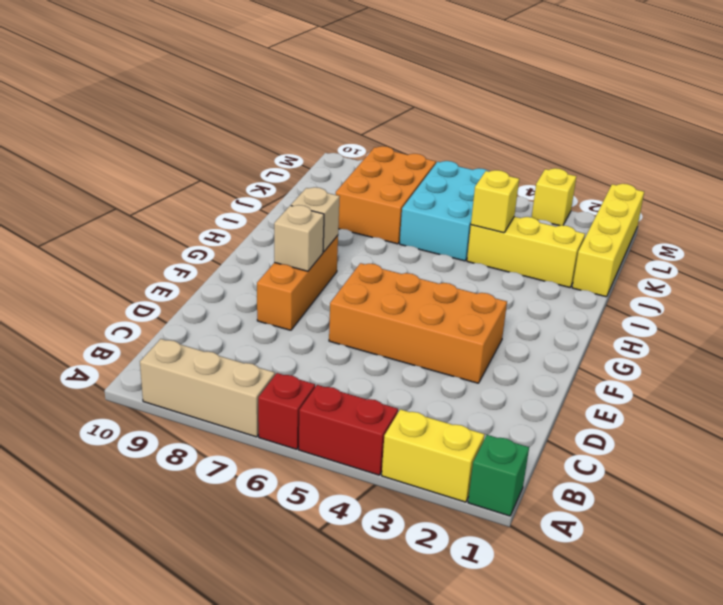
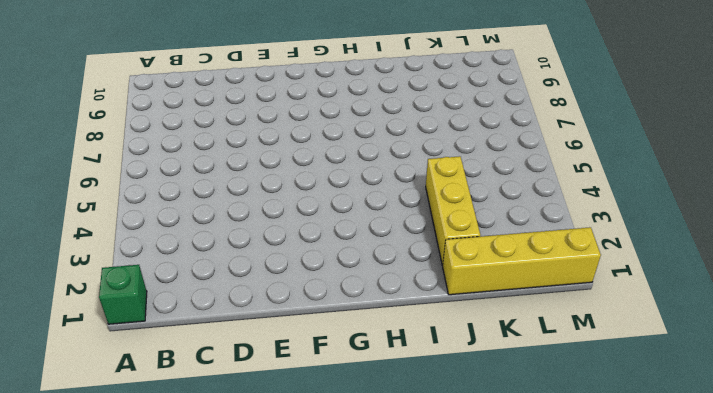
none -> yellow 1x2 brick [382,409,485,502]
none -> red 1x2 brick [299,385,398,475]
none -> red 1x1 brick [258,373,315,449]

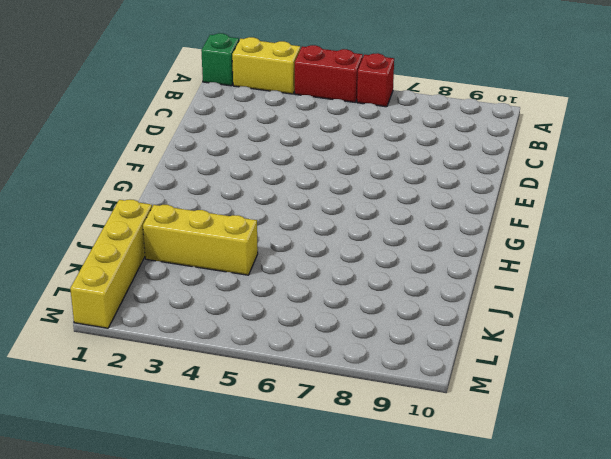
none -> tan 1x3 brick [140,339,275,437]
none -> orange 2x4 brick [329,263,507,383]
none -> orange 1x3 brick [257,235,338,330]

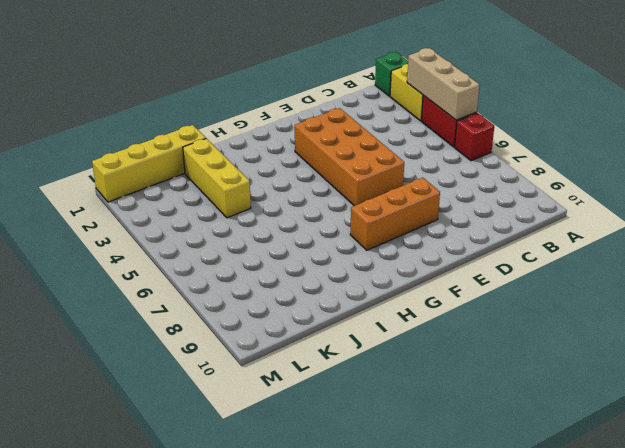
tan 1x3 brick [407,48,480,120] -> tan 1x3 brick moved to [140,339,275,437]
none -> cyan 2x3 brick [400,161,490,261]
none -> orange 2x3 brick [336,146,436,244]
none -> yellow 1x1 brick [532,168,576,226]

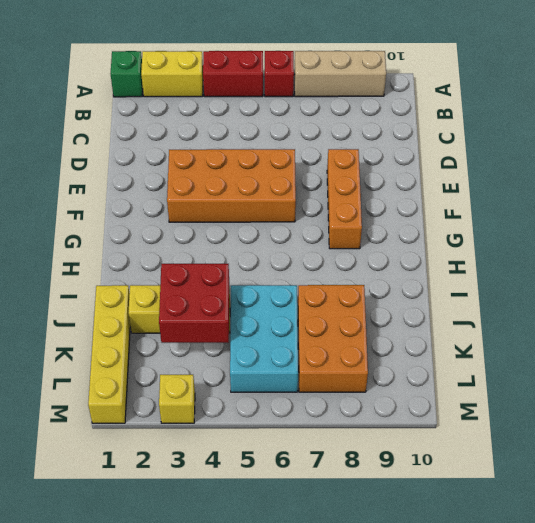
red 2x2 brick [159,264,229,343] -> yellow 1x1 brick [471,170,519,233]
none -> tan 1x1 brick [274,205,324,271]
none -> tan 1x1 brick [291,187,340,252]

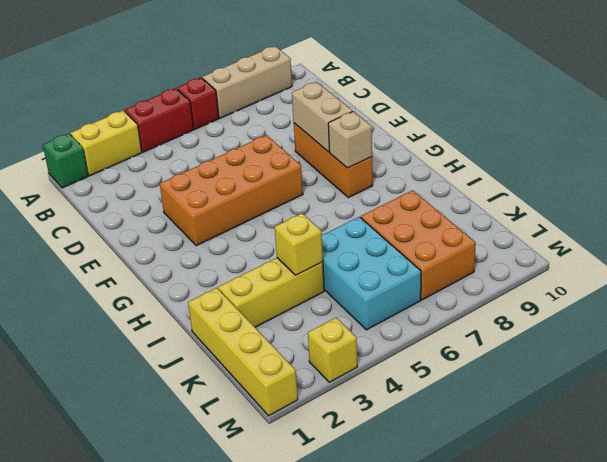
tan 1x2 brick [292,82,352,152] -> tan 1x1 brick [274,205,324,271]

